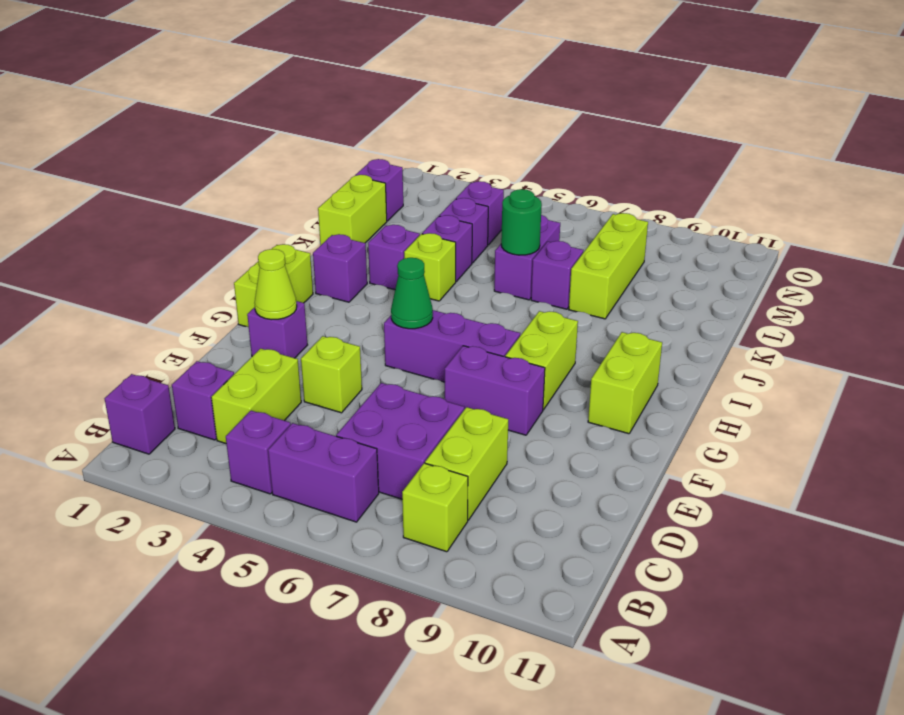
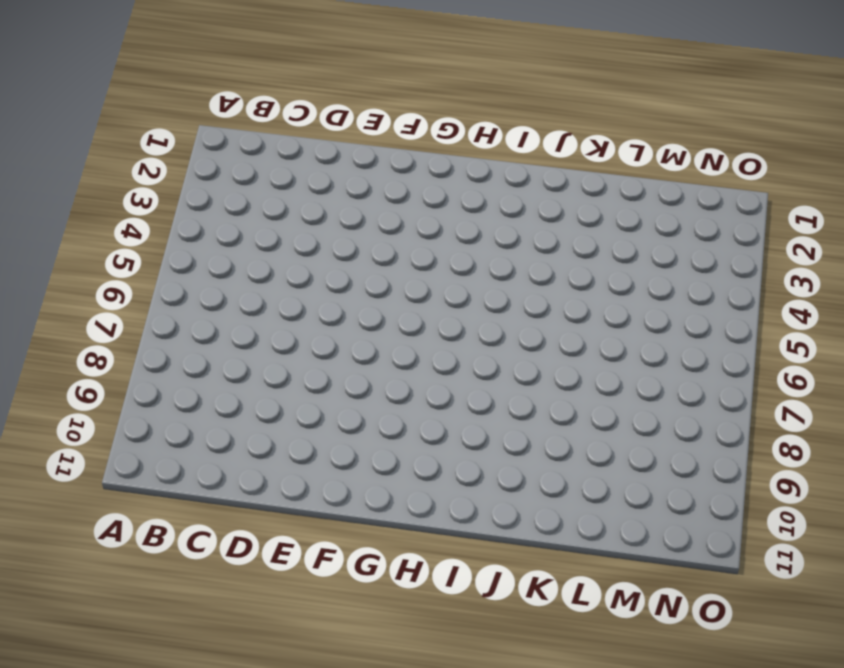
none -> purple 1x1 brick [104,374,175,454]
none -> purple 1x1 brick [226,411,291,494]
none -> purple 1x2 brick [268,423,379,522]

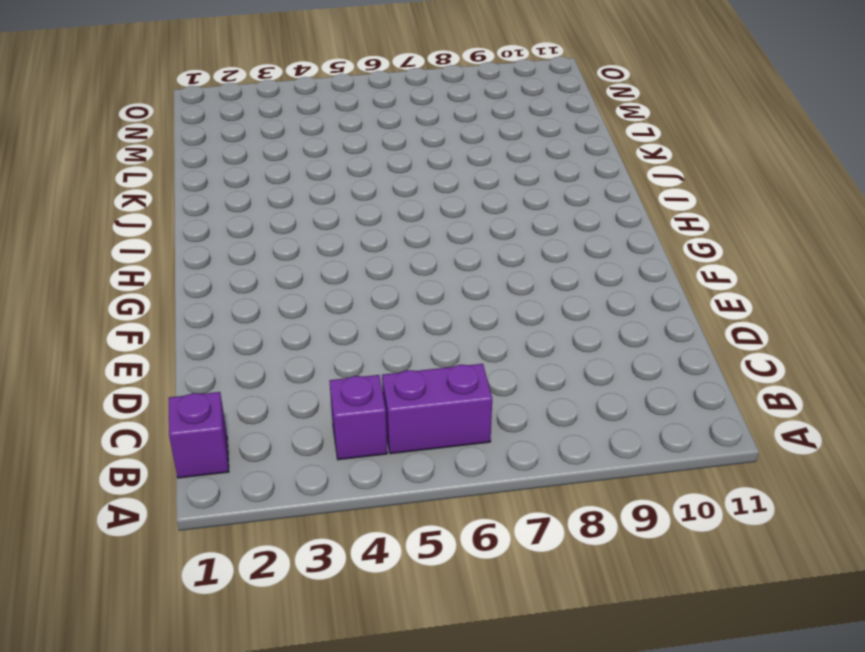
none -> lime 1x1 brick [402,463,468,552]
none -> purple 1x1 brick [172,361,234,440]
none -> lime 1x2 brick [211,349,301,443]

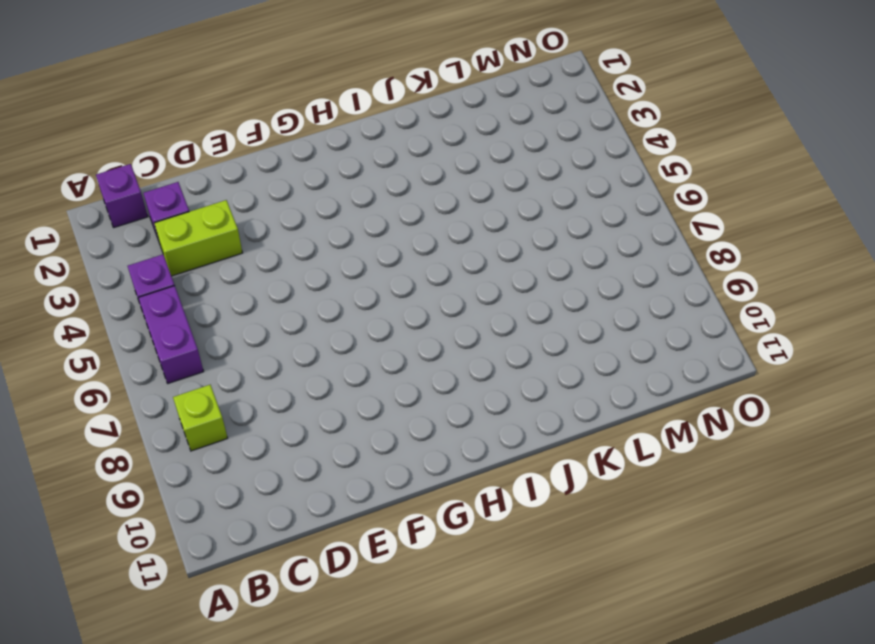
none -> purple 2x2 brick [336,383,464,499]
none -> lime 1x2 brick [425,407,508,520]
none -> lime 1x1 brick [301,336,362,413]

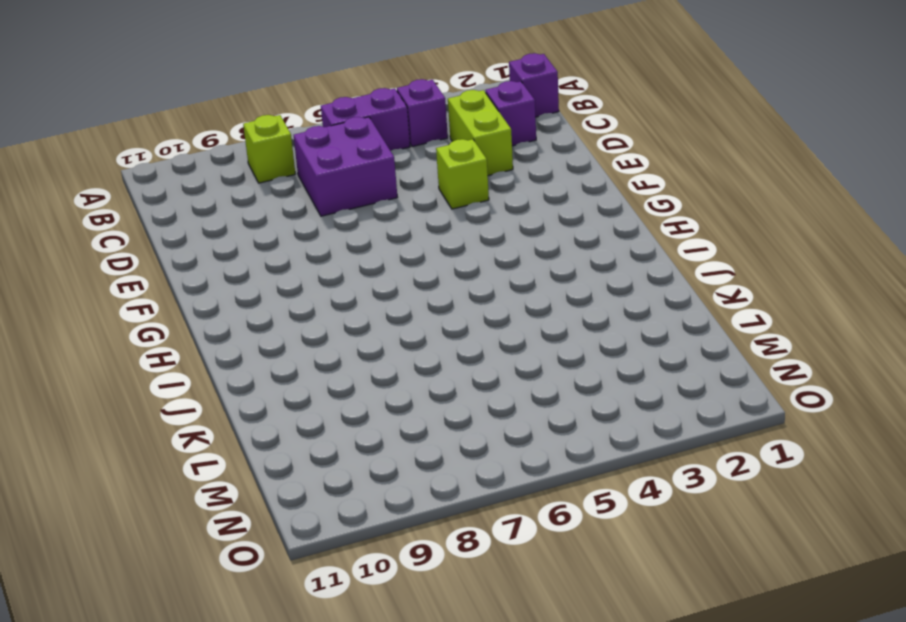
none -> lime 1x2 brick [425,407,508,520]
none -> purple 1x1 brick [247,301,307,358]
none -> purple 1x2 brick [445,346,545,435]

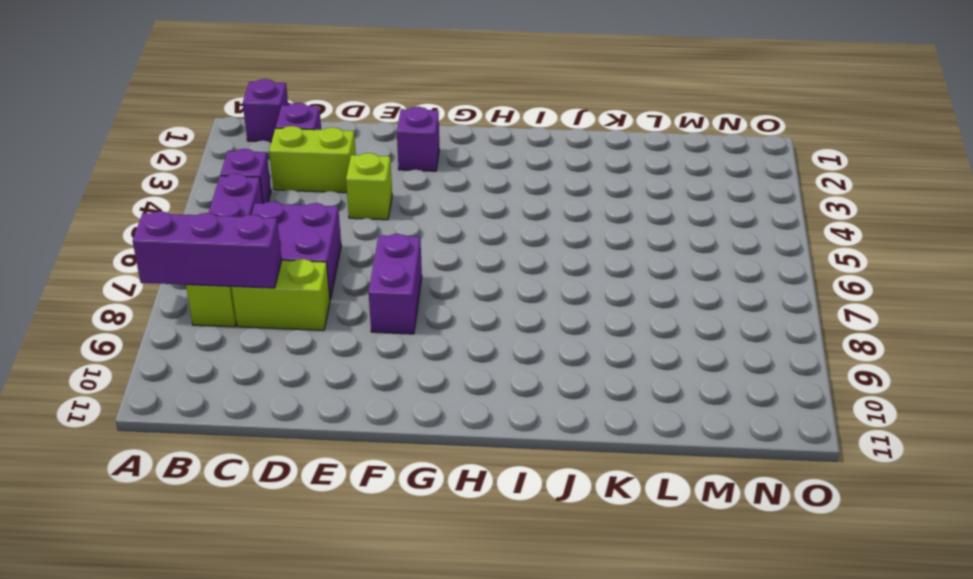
purple 1x3 brick [133,211,282,288] -> purple 1x3 brick turned to [384,310,520,382]
none -> lime 1x2 brick [234,244,313,327]
none -> lime 1x2 brick [505,311,578,410]
none -> lime 1x2 brick [588,332,662,434]

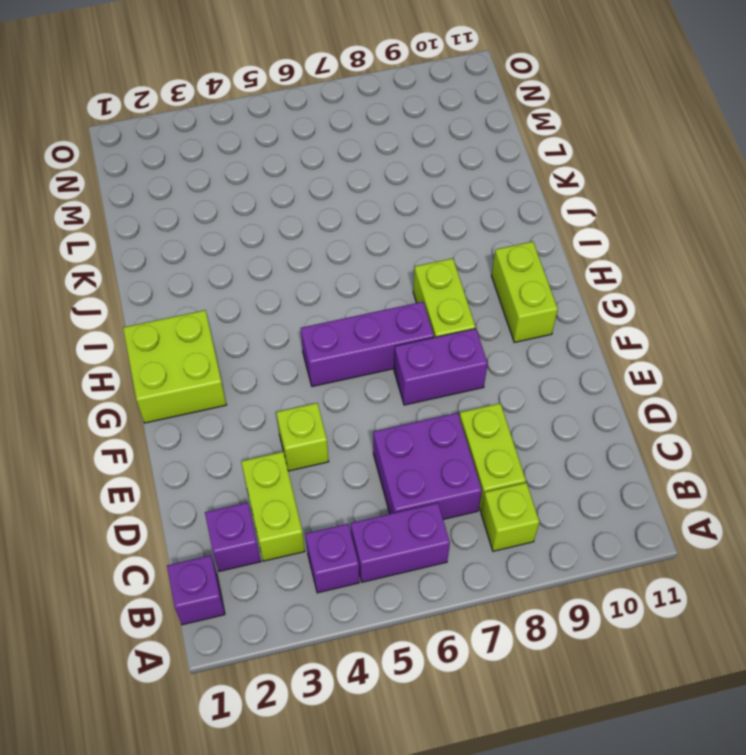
lime 2x2 brick [123,310,226,423] -> lime 1x2 brick [234,244,313,327]
none -> purple 1x1 brick [247,301,307,358]
none -> purple 1x1 brick [313,234,367,302]
none -> purple 1x1 brick [368,225,420,290]

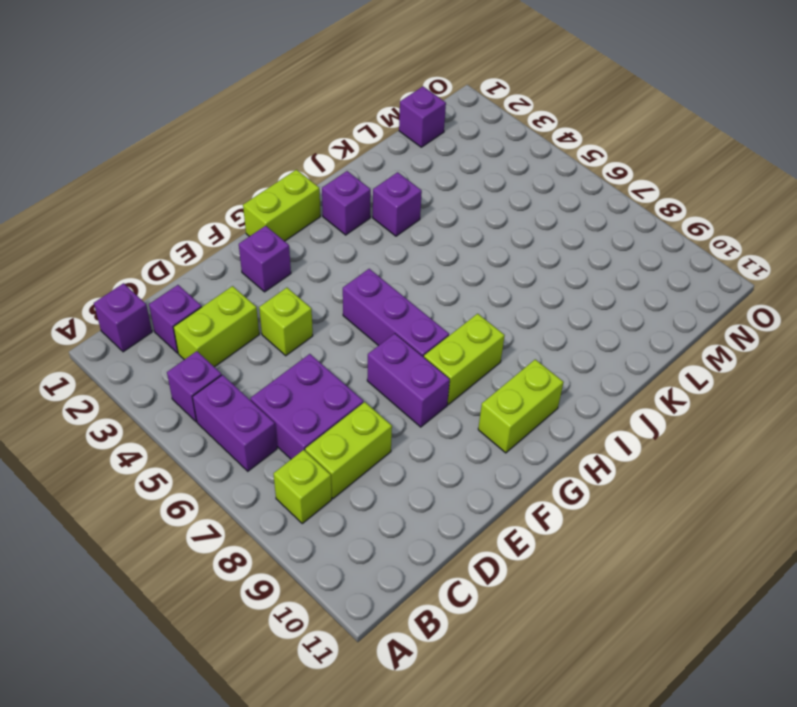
none -> lime 1x1 brick [404,233,456,301]
none -> lime 1x2 brick [318,175,387,246]
none -> purple 1x1 brick [422,215,472,281]

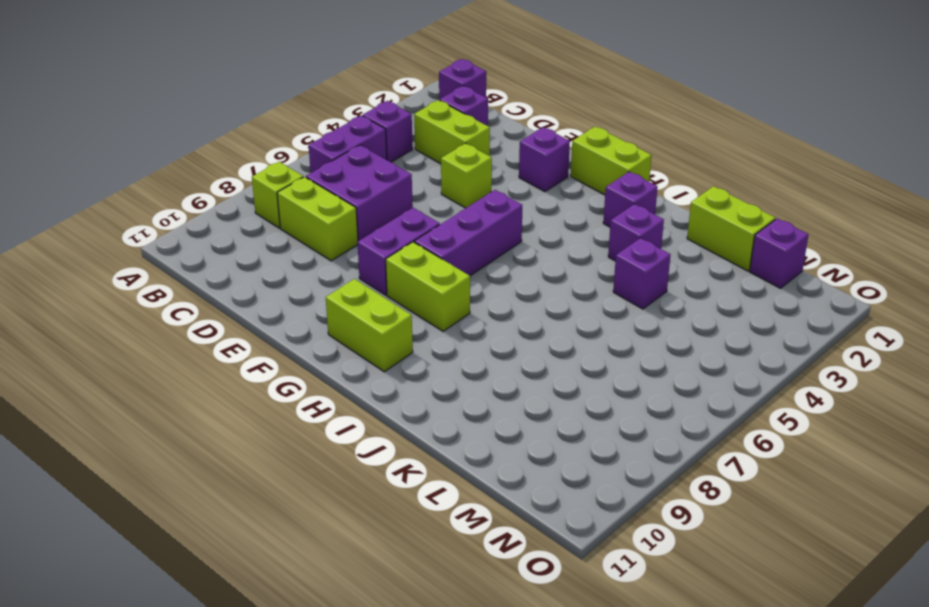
none -> lime 1x1 brick [404,233,456,301]
none -> purple 1x2 brick [494,215,560,300]
none -> purple 1x1 brick [531,241,583,309]

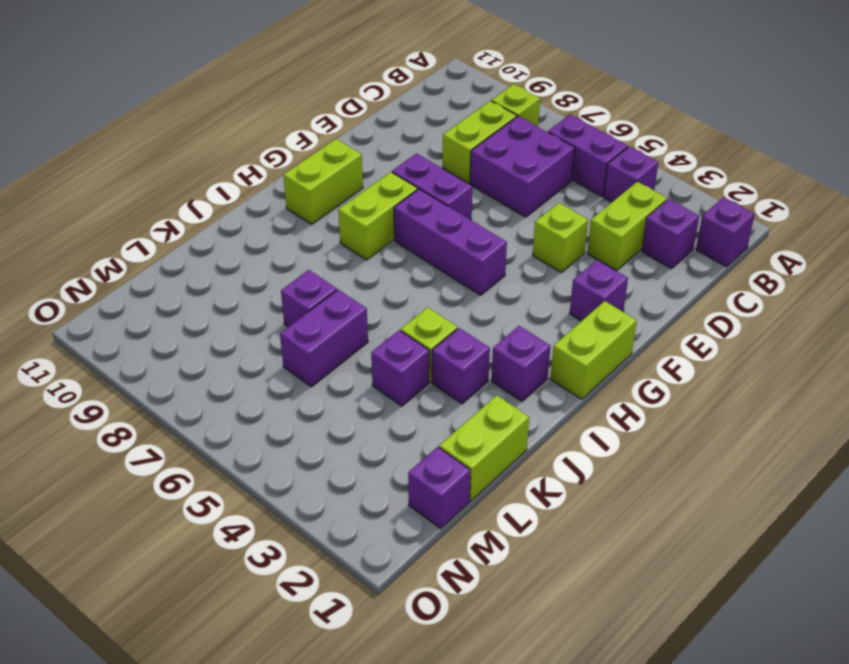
none -> lime 1x3 brick [569,213,648,319]
none -> purple 1x1 brick [439,198,488,263]
none -> purple 1x1 brick [456,181,504,245]

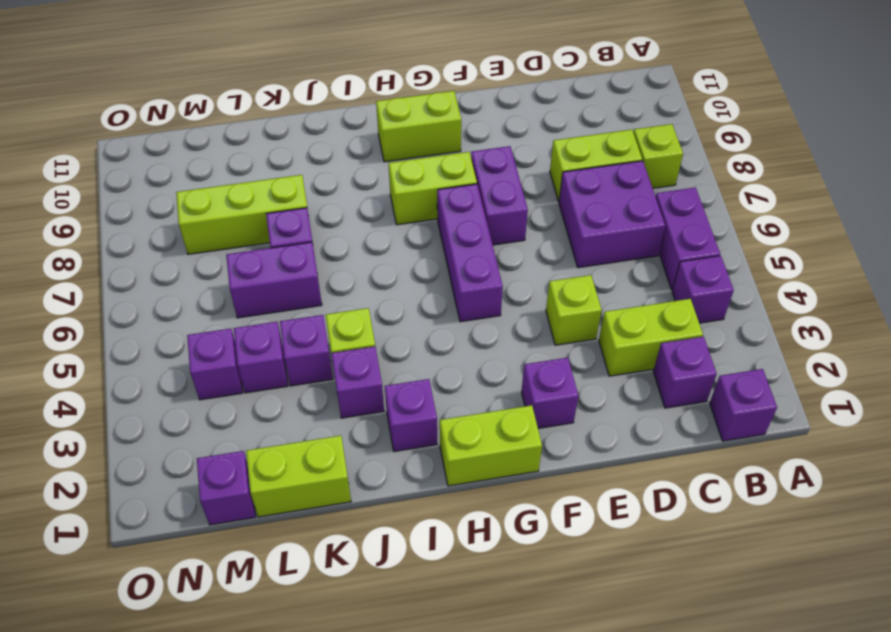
none -> lime 1x1 cone [255,249,297,320]
none -> green 1x1 cone [391,258,433,329]
none -> green 1x1 round brick [501,189,542,255]

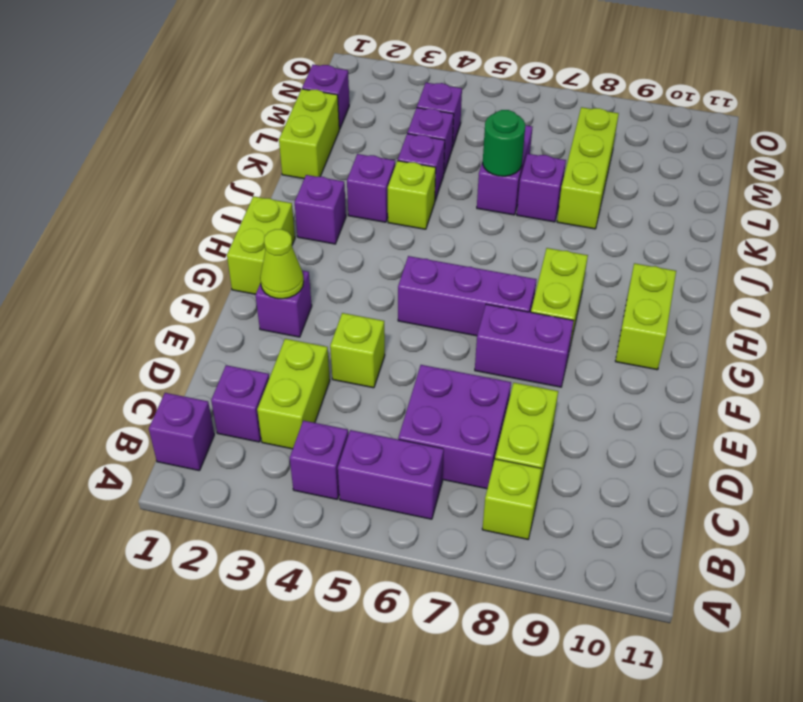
none -> green 1x1 cone [391,258,433,329]

